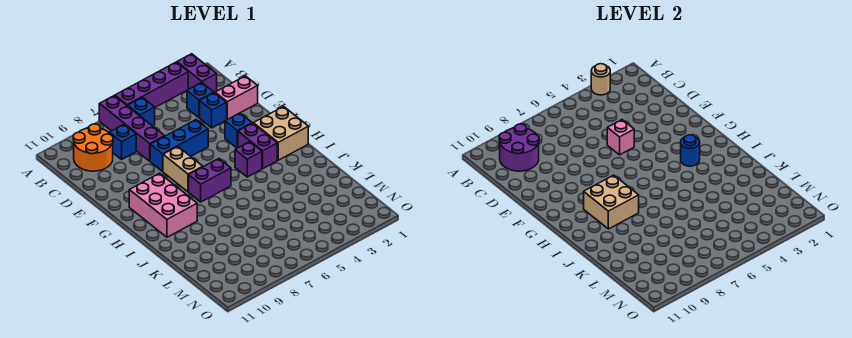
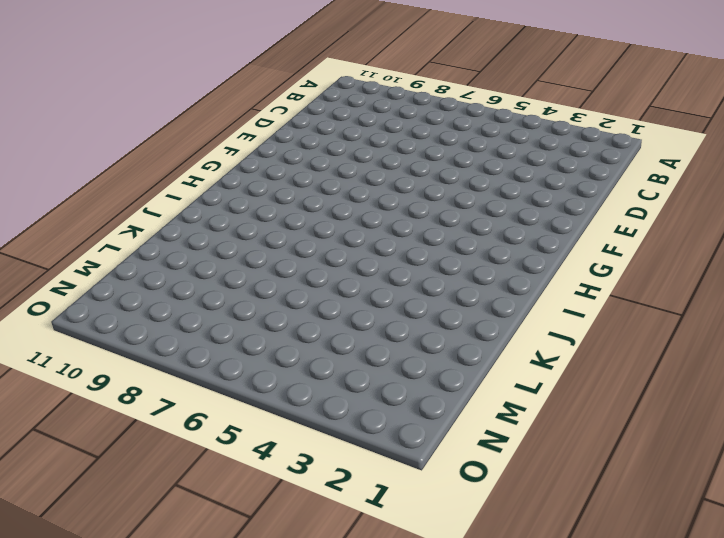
none -> purple 1x2 brick [177,54,217,93]
none -> purple 1x4 brick [115,62,188,107]
none -> purple 1x4 brick [99,96,164,161]

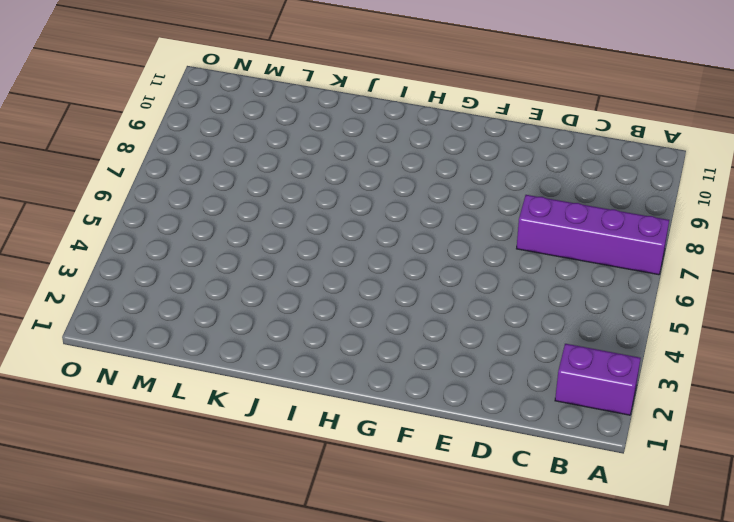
none -> purple 1x4 brick [115,62,188,107]
none -> blue 1x1 brick [128,97,155,126]
none -> orange 2x2 round brick [73,124,113,171]

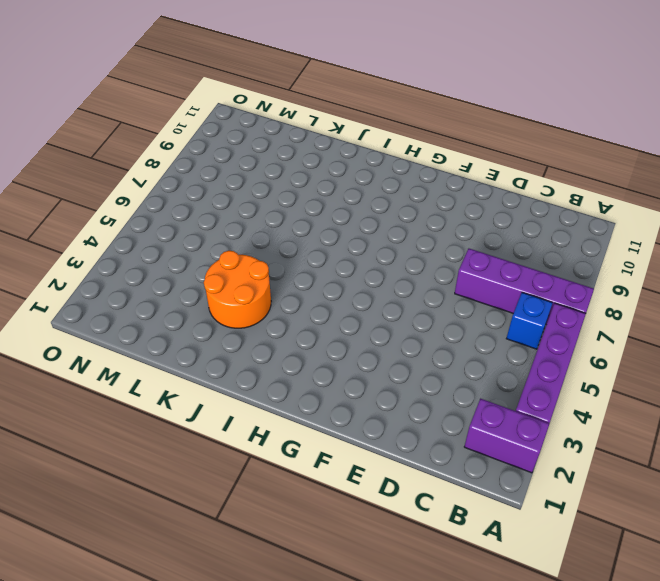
orange 2x2 round brick [204,250,271,328] -> orange 2x2 round brick moved to [73,124,113,171]
none -> blue 1x1 brick [187,82,214,118]
none -> blue 1x1 brick [109,124,136,159]
none -> pink 1x2 brick [215,76,258,119]

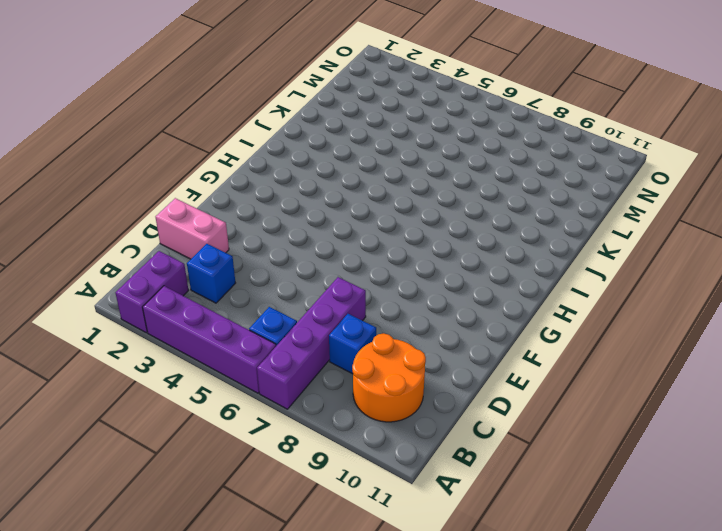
none -> blue 1x1 brick [200,93,227,128]
none -> blue 1x3 brick [150,120,208,171]
none -> blue 1x1 brick [225,113,252,148]

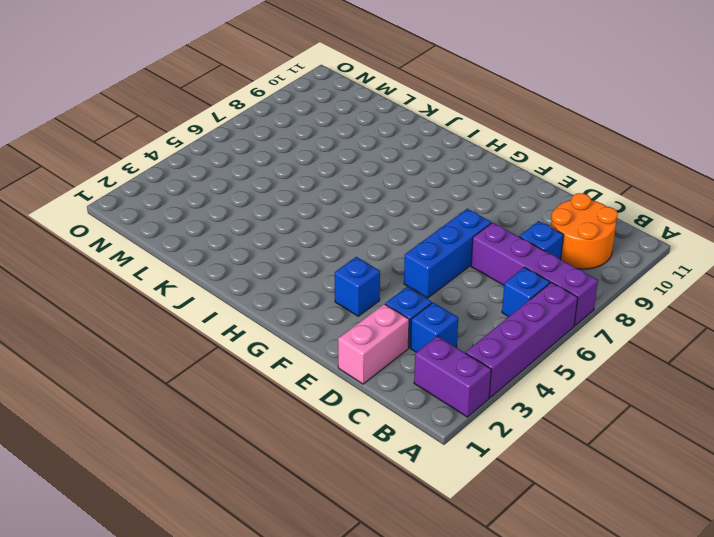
none -> tan 1x2 brick [163,147,203,192]
none -> tan 2x2 brick [253,107,308,160]
none -> purple 1x2 brick [238,123,277,168]

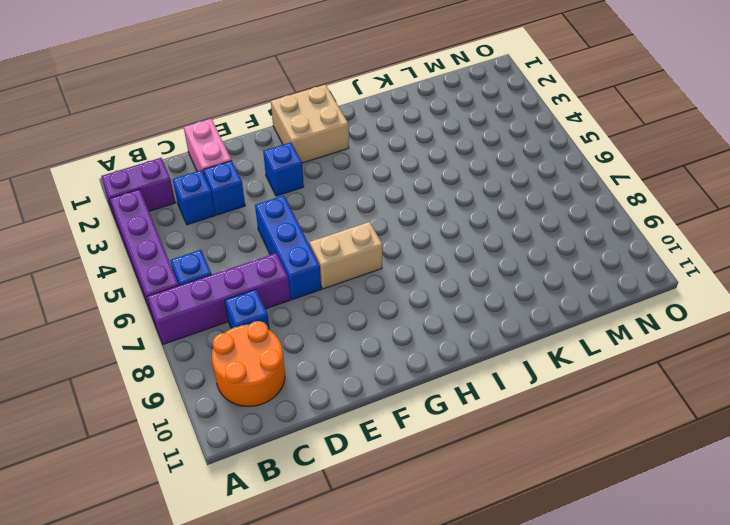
none -> purple 1x2 brick [238,123,277,168]
none -> pink 2x3 brick [129,173,197,237]
none -> purple 1x1 brick [235,142,262,177]

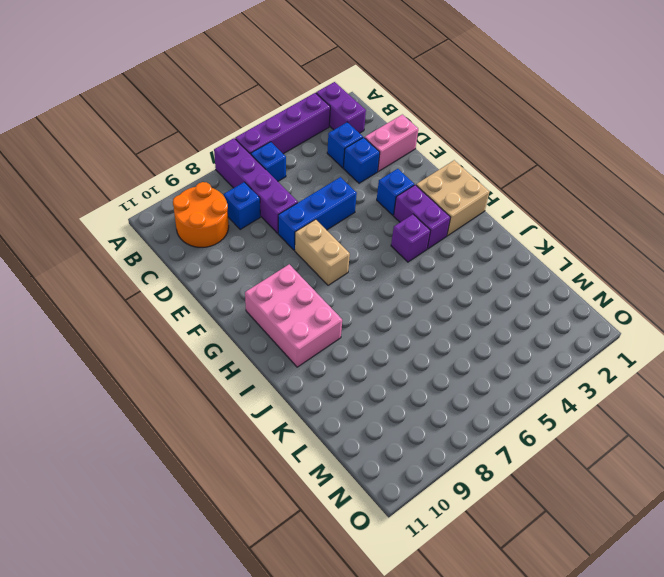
none -> purple 1x2 brick [189,159,231,202]
none -> tan 1x1 round brick [591,64,610,95]
none -> purple 2x2 round brick [499,124,539,171]

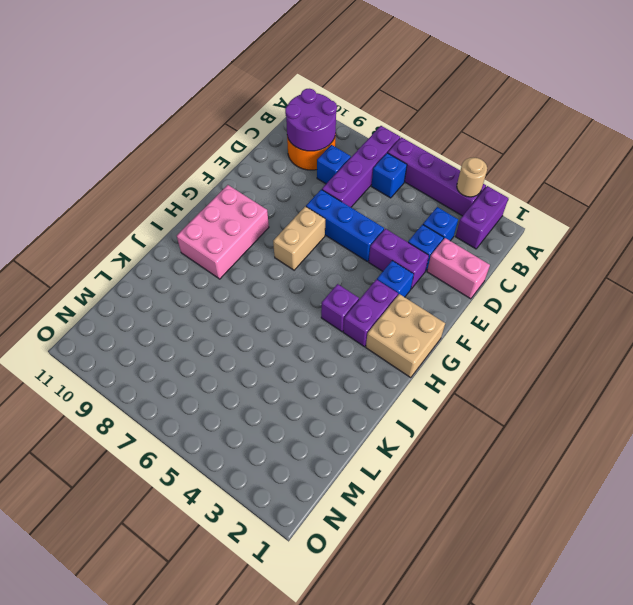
purple 1x2 brick [369,229,429,289] -> purple 1x2 brick moved to [189,159,231,202]
none -> pink 1x1 brick [607,120,634,155]
none -> blue 1x1 round brick [681,135,700,166]
none -> tan 2x2 brick [584,175,639,229]

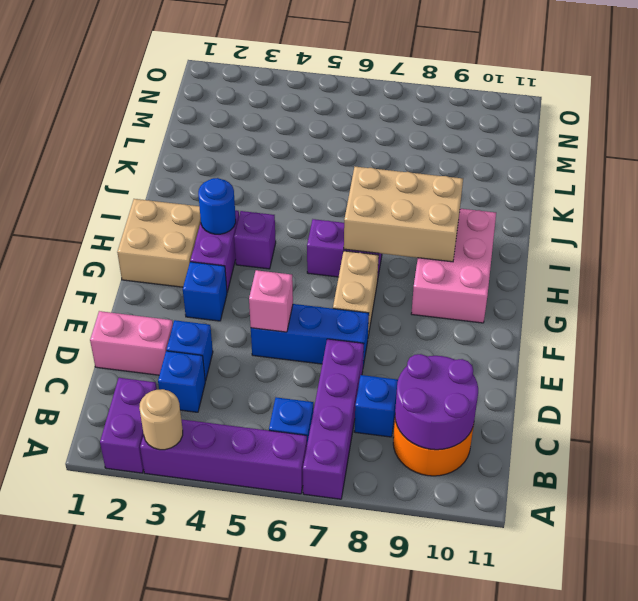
tan 2x3 brick [344,167,463,262] -> tan 2x2 brick [584,175,639,229]

